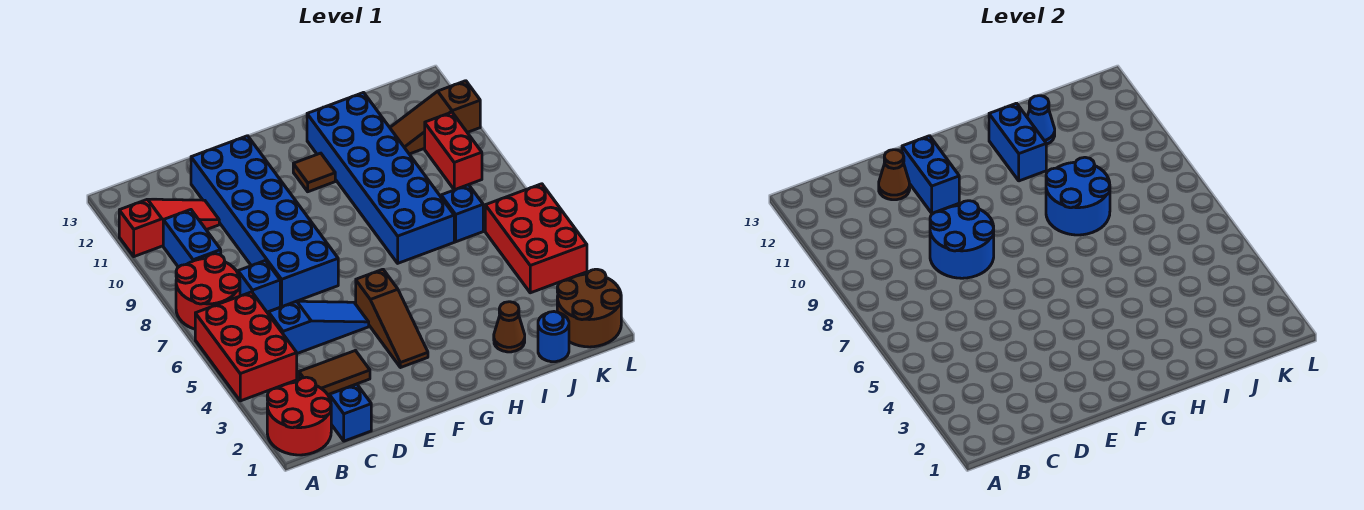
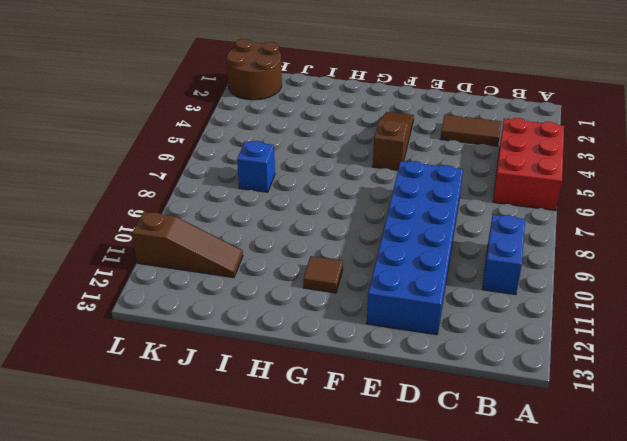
none -> red 2x2 round brick [267,377,331,455]
none -> red 2x2 round brick [176,254,240,329]
none -> red 1x3 slope [119,199,219,257]

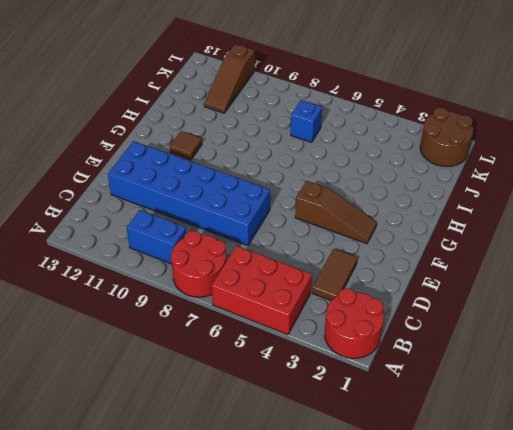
none -> red 1x3 slope [119,199,219,257]
none -> blue 1x1 brick [329,384,371,441]
none -> blue 1x3 slope [268,301,369,353]

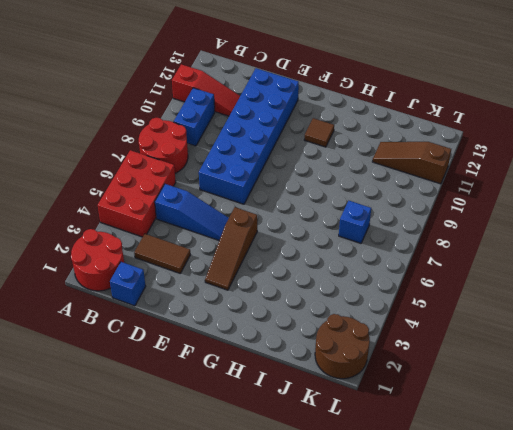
none -> blue 1x1 brick [238,261,280,312]
none -> blue 2x6 brick [307,93,454,263]
none -> brown 1x1 cone [494,302,525,352]

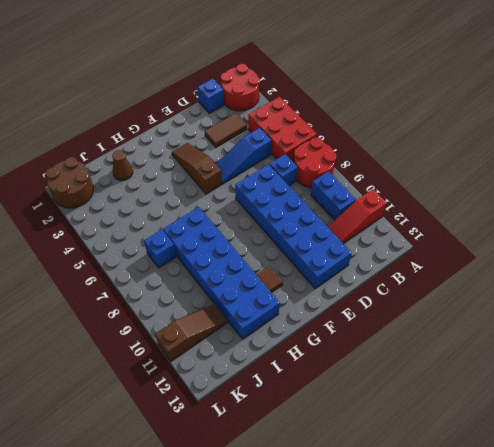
none -> blue 1x1 round brick [538,312,569,362]
none -> red 2x3 brick [485,184,587,293]
none -> red 1x2 brick [425,112,482,190]

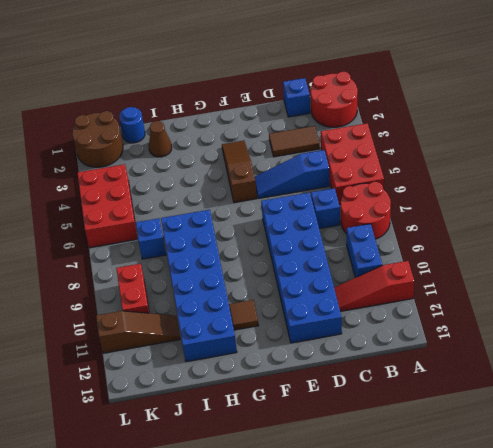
none -> blue 2x2 round brick [930,201,994,278]
none -> brown 1x1 cone [879,150,910,200]
none -> blue 1x2 brick [902,136,959,213]

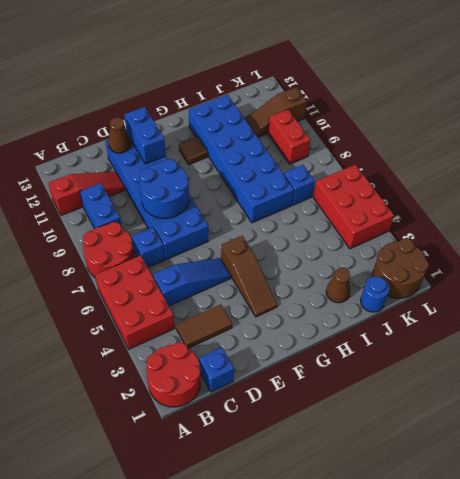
none -> blue 2x2 round brick [1046,157,1110,235]
none -> blue 1x2 brick [989,103,1046,181]
none -> blue 1x1 cone [1027,96,1055,145]

